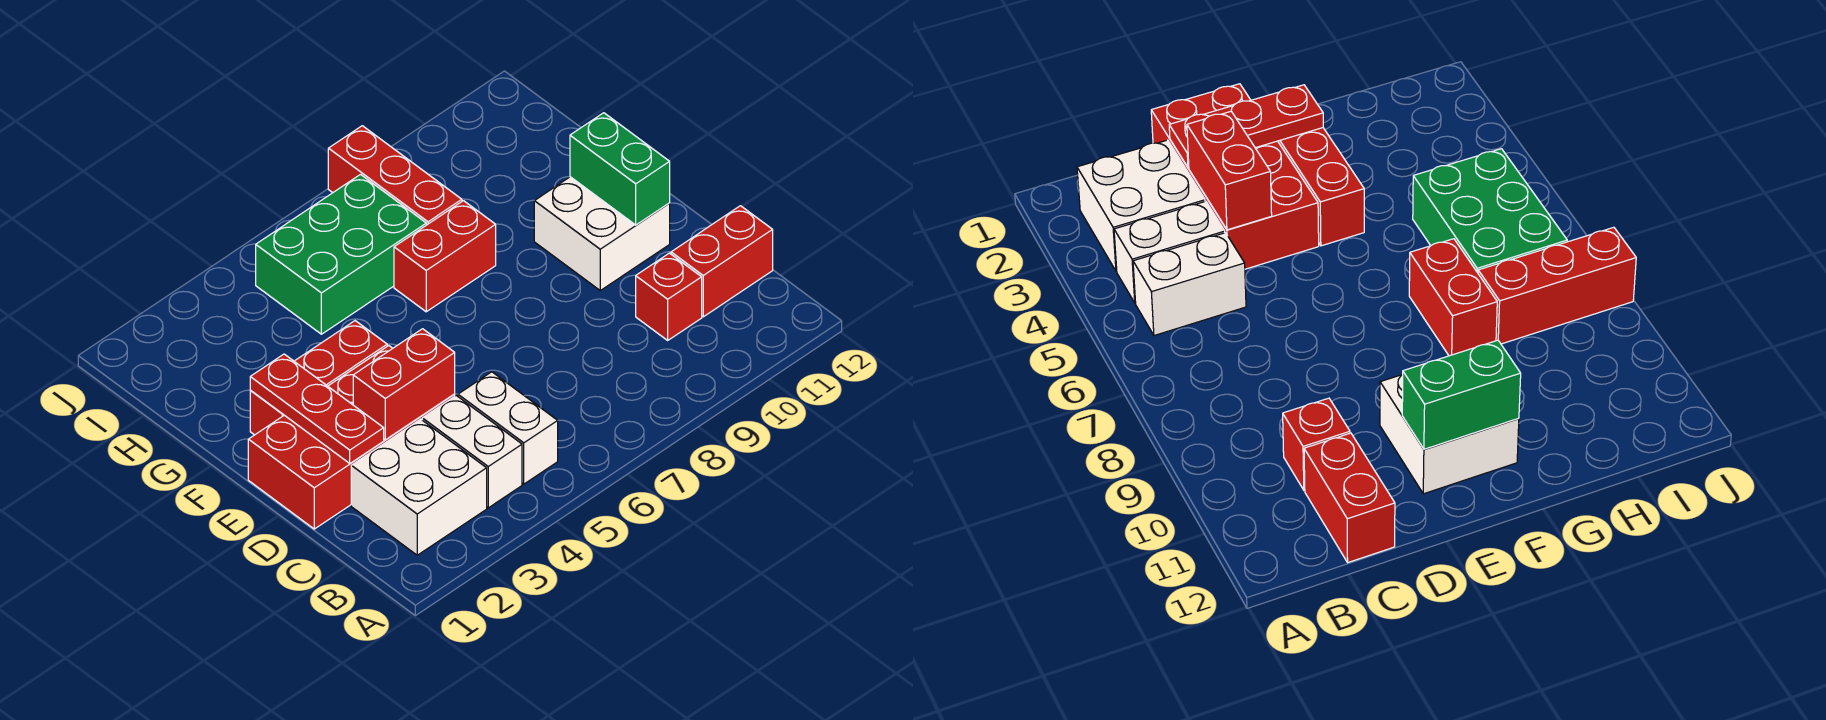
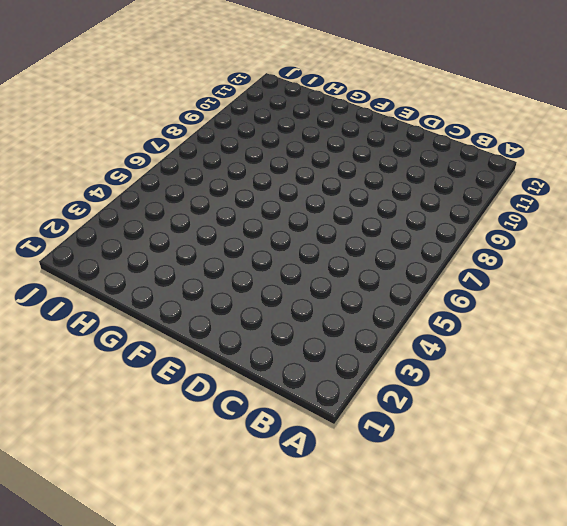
none -> white 2x2 brick [351,419,487,555]
none -> white 1x2 brick [422,396,522,508]
none -> white 1x2 brick [458,372,558,484]

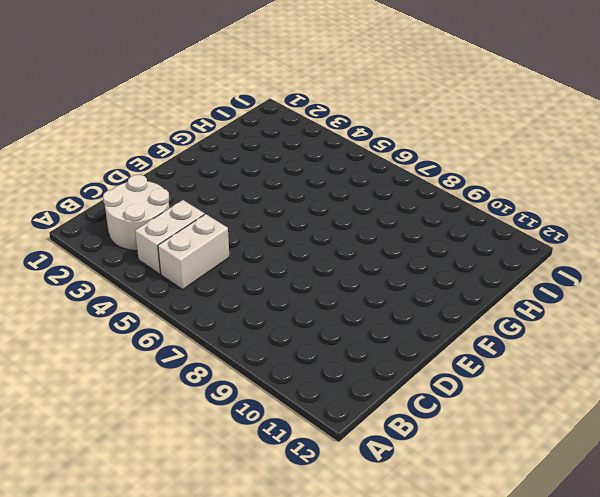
white 2x2 round brick [103,175,169,250] -> white 2x2 brick [351,419,487,555]
none -> red 1x1 brick [636,253,702,340]
none -> red 1x2 brick [671,206,773,317]
none -> red 2x4 brick [248,346,455,529]

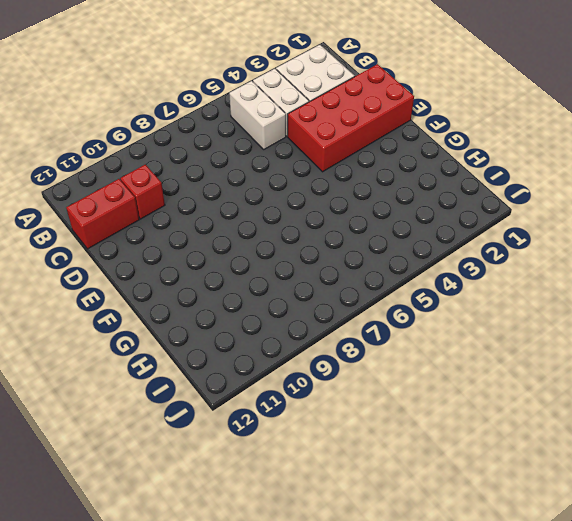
none -> white 2x2 brick [534,177,670,290]
none -> red 1x3 brick [250,321,387,435]
none -> red 1x2 brick [394,201,496,312]

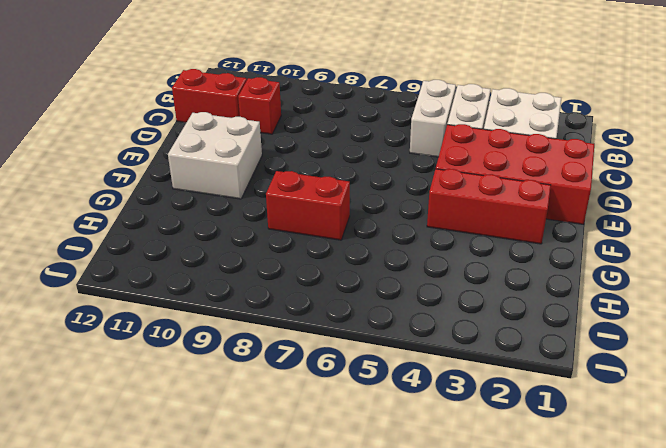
none -> green 2x3 brick [256,175,426,334]
none -> red 1x3 brick [328,126,462,225]
none -> red 1x3 plate [250,354,384,463]

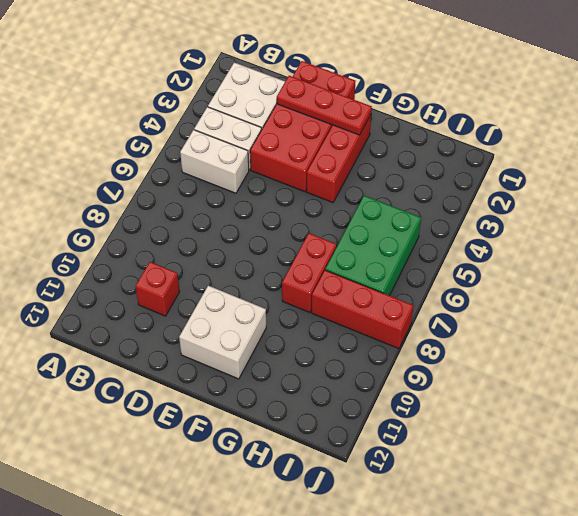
none -> red 1x2 brick [671,206,773,317]
none -> red 1x2 brick [353,329,455,440]
none -> green 1x2 brick [570,113,670,225]

